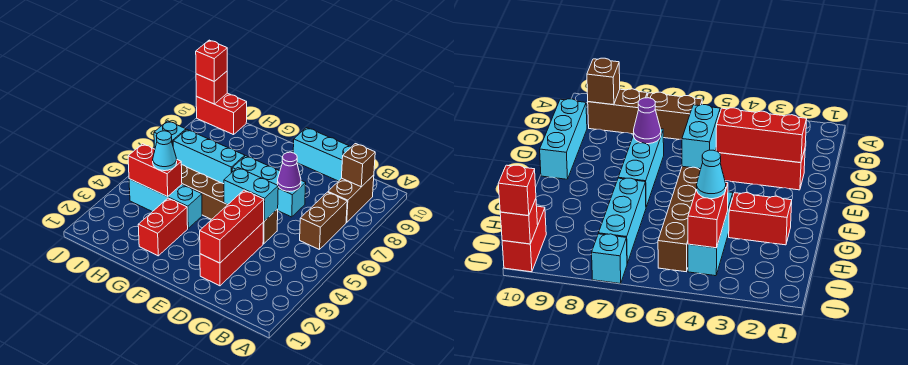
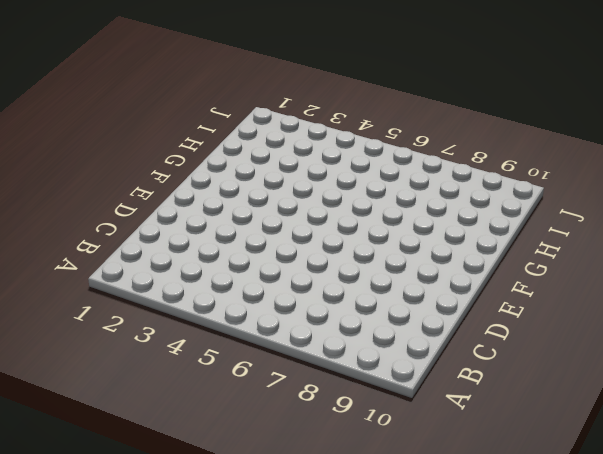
none -> brown 1x2 brick [300,192,347,250]
none -> brown 1x2 brick [328,175,374,222]
none -> cyan 1x3 brick [293,128,352,181]

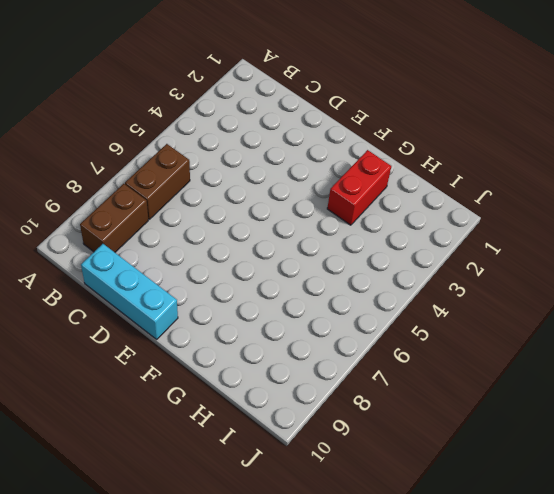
none -> red 1x3 brick [200,223,263,286]
none -> brown 1x6 brick [181,165,278,244]
none -> cyan 1x3 brick [232,156,306,217]

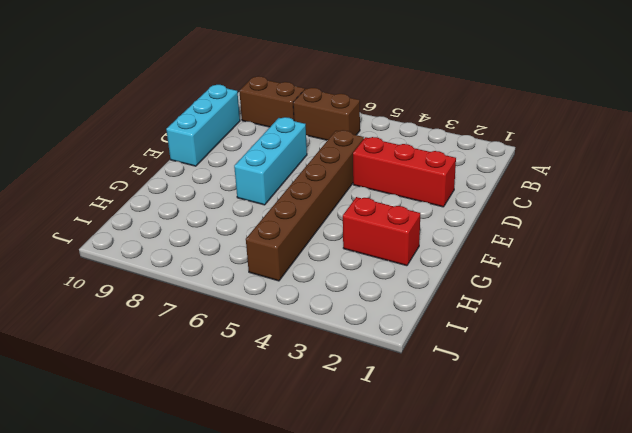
none -> cyan 1x3 brick [129,179,202,228]
none -> cyan 1x3 brick [173,130,245,184]
none -> red 1x2 brick [196,93,247,135]

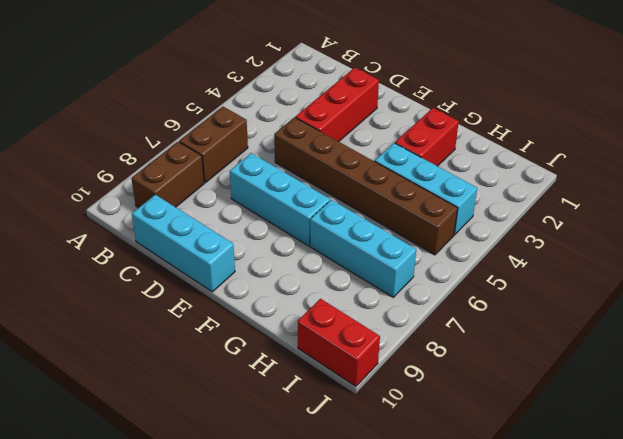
none -> cyan 1x1 brick [154,121,186,148]
none -> brown 1x1 brick [342,144,375,187]
none -> red 1x3 brick [200,190,264,263]

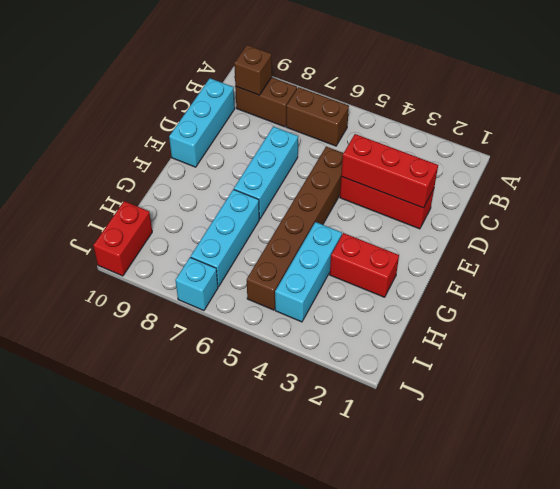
none -> cyan 1x2 brick [224,168,278,221]
none -> purple 1x1 cone [277,152,301,192]
none -> red 1x2 brick [128,144,182,197]

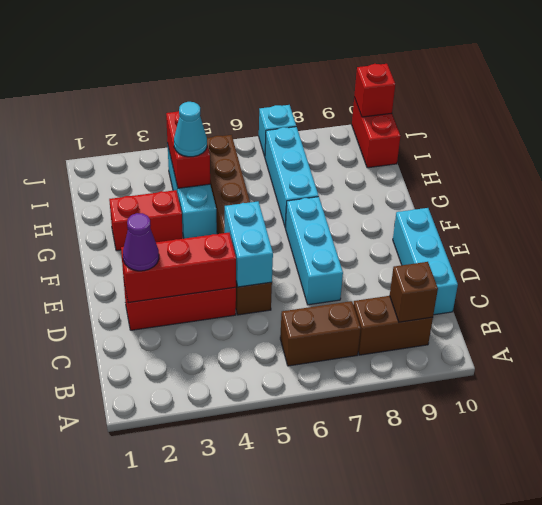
purple 1x1 cone [123,213,159,271] -> purple 1x1 cone moved to [277,152,301,192]
none -> red 1x1 brick [196,40,227,81]

